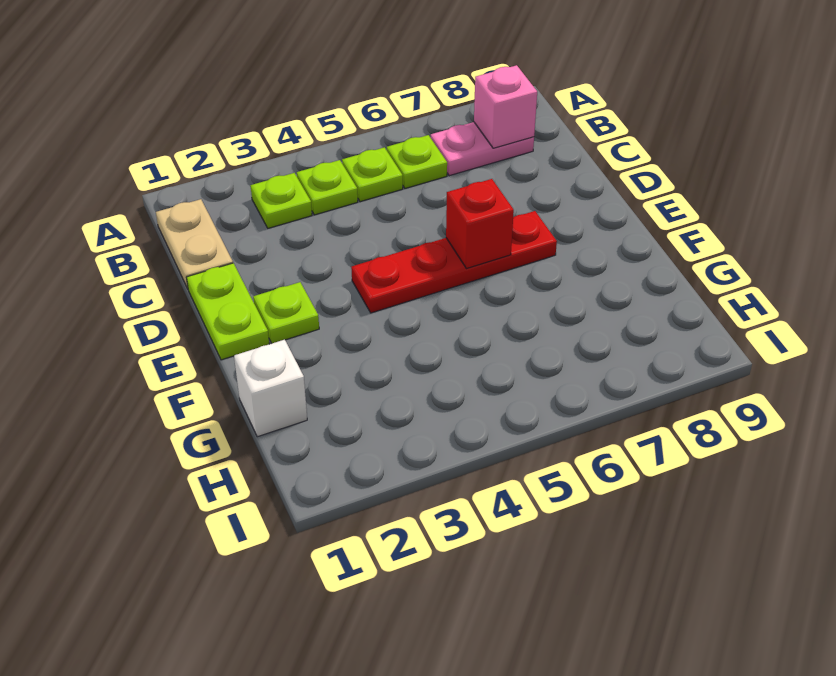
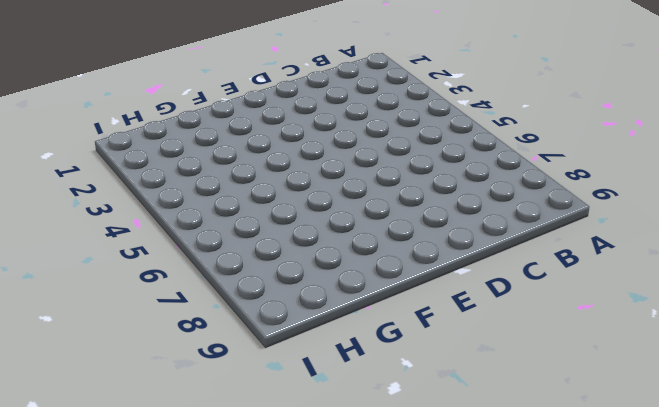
none -> tan 1x2 plate [156,199,233,288]
none -> lime 1x1 plate [251,173,312,228]
none -> lime 1x1 plate [297,160,358,215]

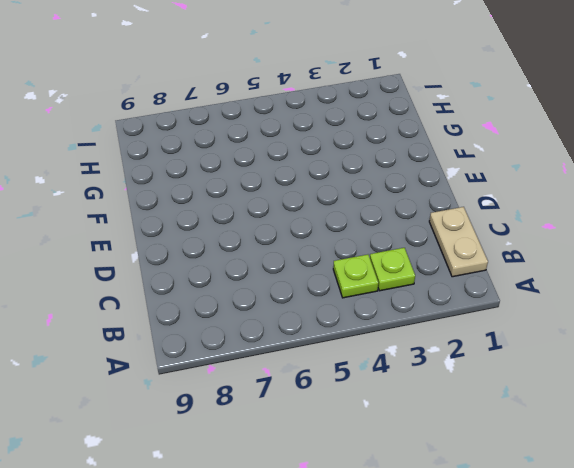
none -> lime 1x1 plate [342,147,403,202]
none -> lime 1x1 plate [387,135,447,188]
none -> pink 1x2 plate [431,122,534,176]

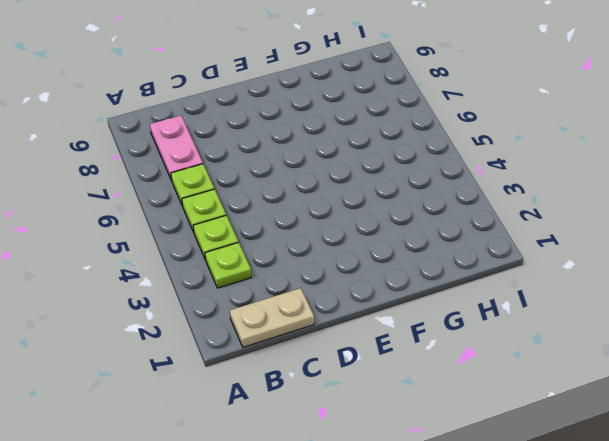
none -> lime 1x2 plate [187,263,269,360]
none -> lime 1x1 plate [253,282,319,343]
none -> red 1x4 plate [351,211,557,313]

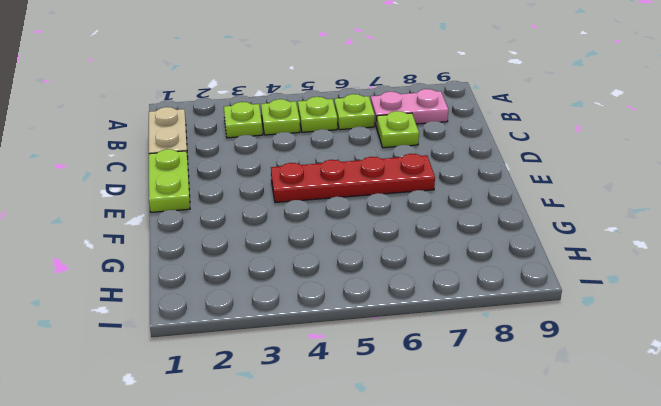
lime 1x1 plate [376,111,419,148] -> lime 1x1 plate moved to [253,282,319,343]
none -> white 1x1 brick [234,340,307,437]
none -> pink 1x1 brick [474,65,537,148]
none -> red 1x1 brick [446,179,514,269]

